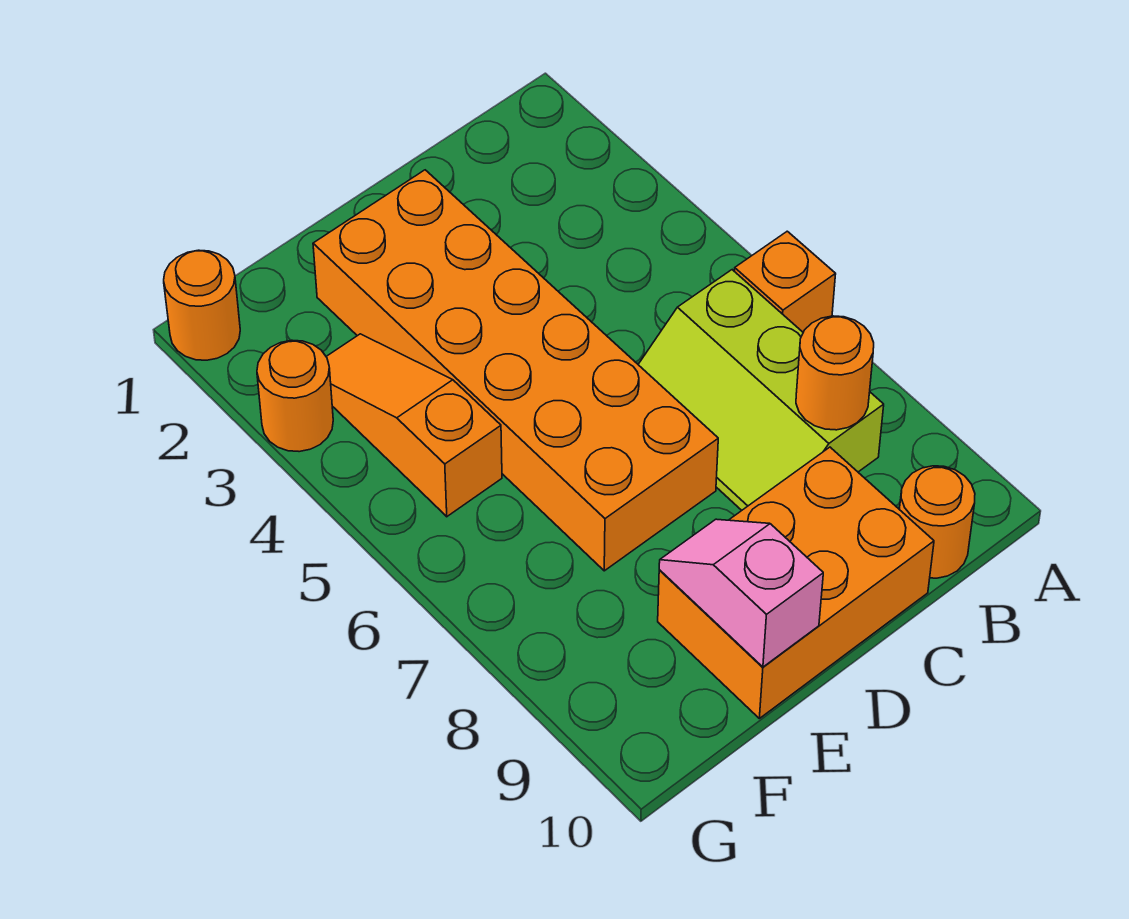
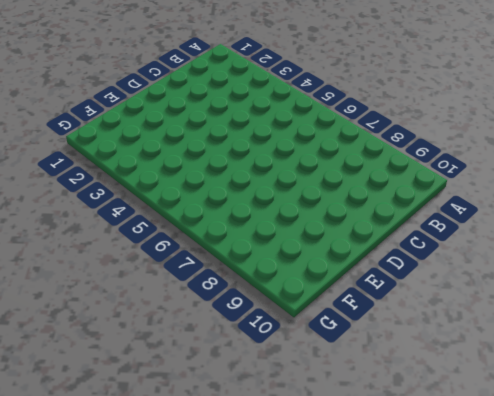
none -> orange 1x1 brick [735,231,836,332]
none -> lime 2x3 slope [638,270,884,510]

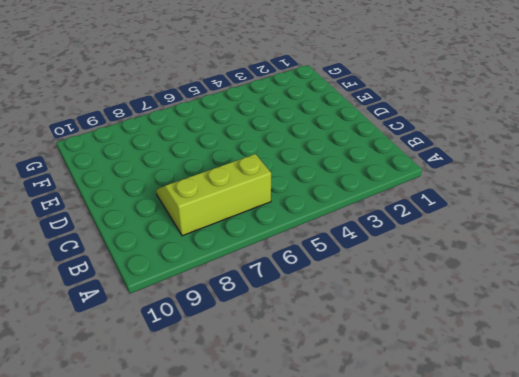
none -> orange 1x1 brick [735,231,836,332]
none -> orange 1x1 round brick [899,466,975,578]

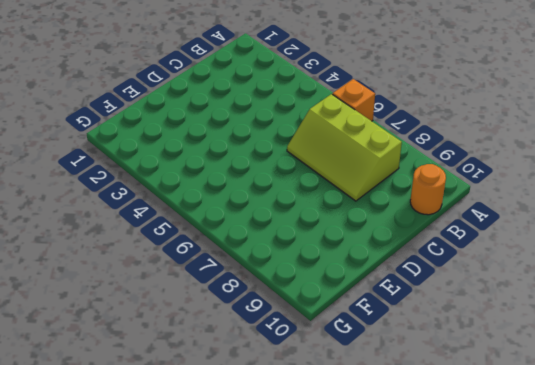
none -> orange 2x3 brick [658,447,934,718]
none -> orange 2x6 brick [313,170,718,571]

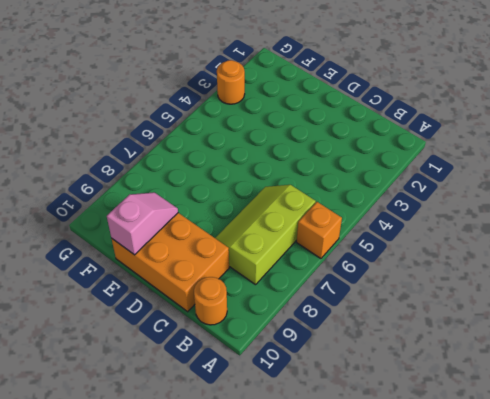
none -> orange 2x6 brick [313,170,718,571]
none -> orange 1x3 slope [326,334,502,517]

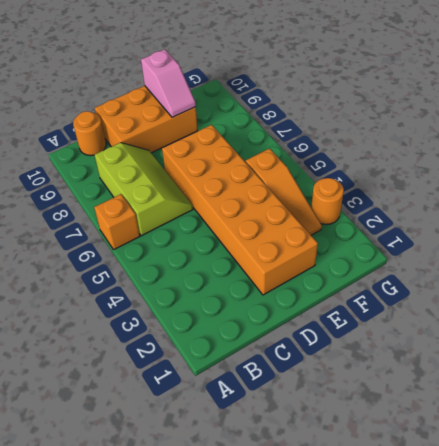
none -> orange 1x1 round brick [164,250,240,360]
none -> orange 1x1 round brick [796,316,874,430]

